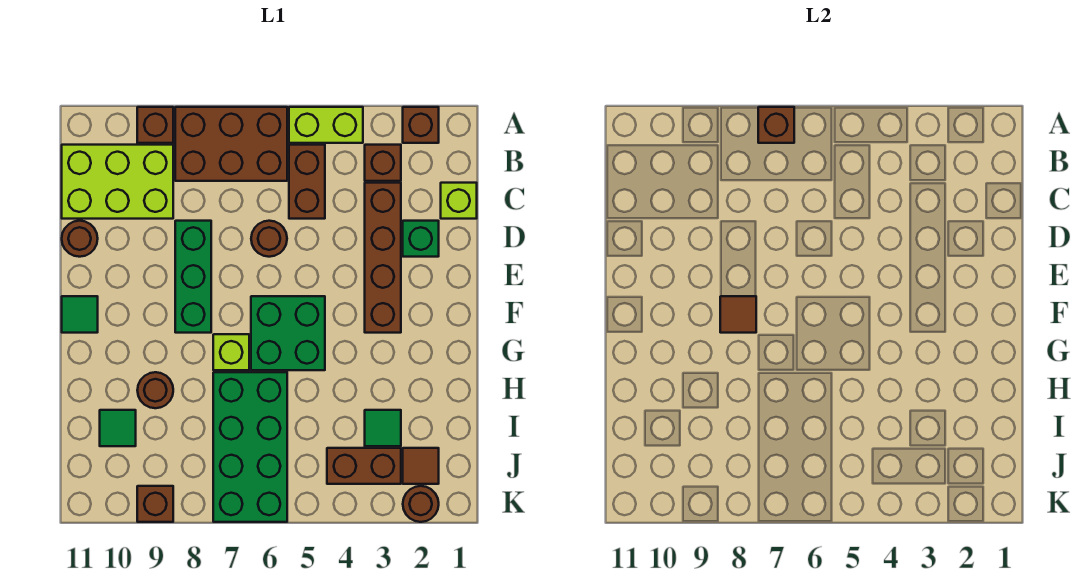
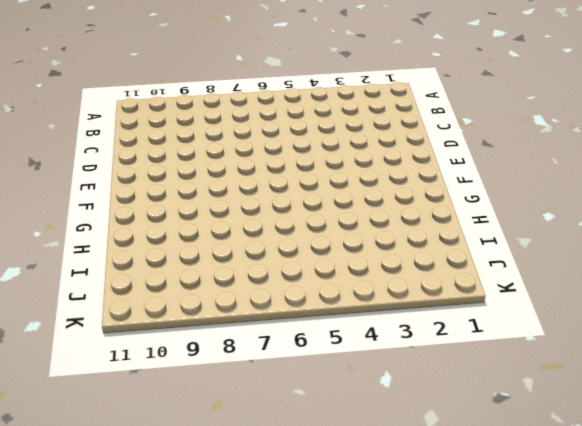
none -> brown 1x1 brick [403,107,439,143]
none -> lime 1x2 brick [289,107,363,143]
none -> brown 2x3 brick [175,107,287,181]

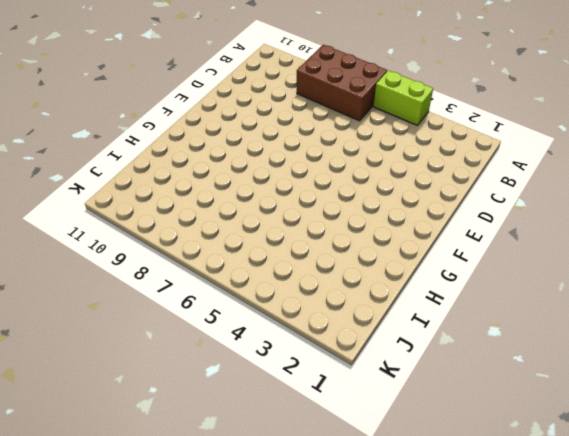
none -> brown 1x1 brick [403,107,439,143]
none -> brown 1x1 brick [137,107,173,143]
none -> brown 1x1 brick [365,145,401,181]

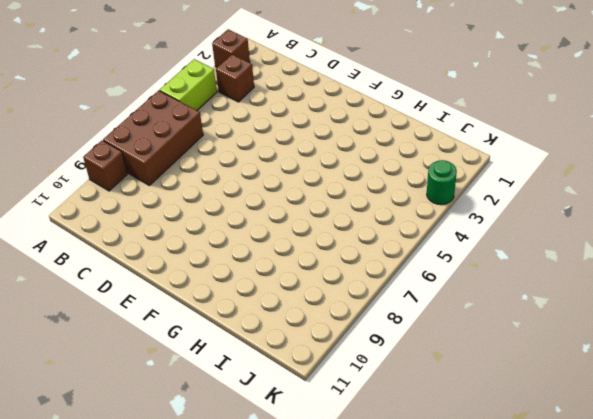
green 1x1 round brick [427,160,457,205] -> none
none -> brown 1x2 brick [289,145,325,219]
none -> lime 2x3 brick [62,145,173,219]
none -> lime 1x1 brick [441,183,477,219]

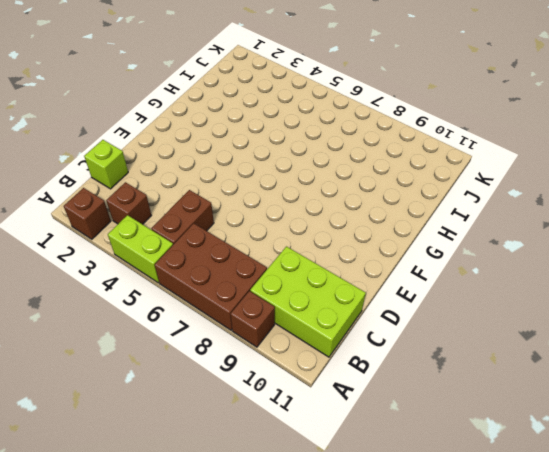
none -> brown 1x4 brick [365,183,401,333]
none -> green 1x1 brick [403,221,439,257]
none -> brown 1x1 round brick [251,221,287,257]

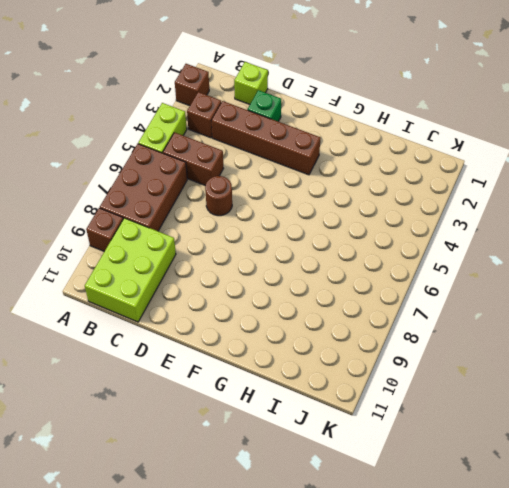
none -> green 1x3 brick [175,221,211,333]
none -> brown 1x1 round brick [62,221,98,257]
none -> green 2x2 brick [251,296,325,370]

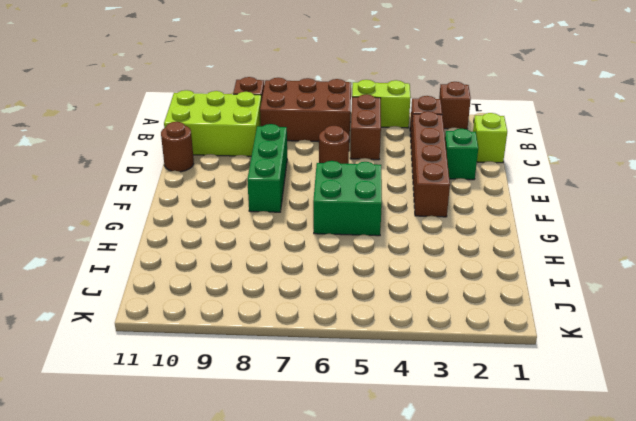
none -> green 1x1 tile [62,296,98,333]
none -> lime 1x1 brick [213,334,249,370]
none -> green 2x4 brick [213,372,287,522]

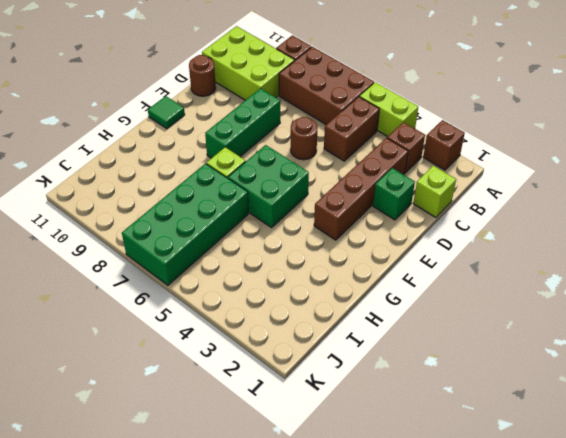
none -> brown 1x1 round brick [137,372,173,408]
none -> green 1x1 tile [365,410,401,446]
none -> green 1x1 tile [100,410,136,446]

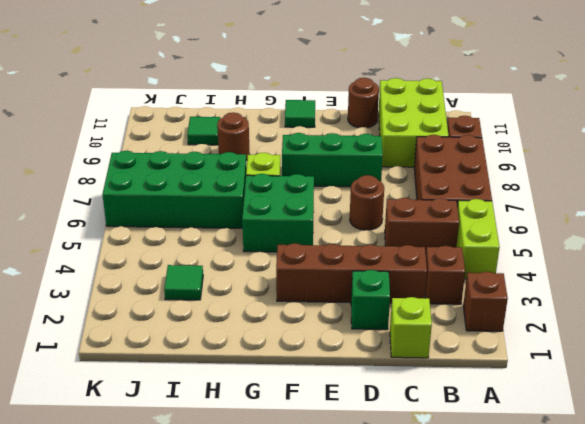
none -> brown 1x1 tile [403,448,439,484]
none -> brown 1x2 brick [327,448,401,484]
none -> brown 1x1 round brick [403,486,439,522]

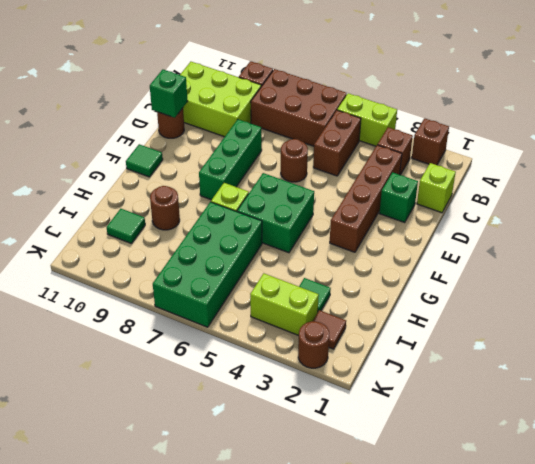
green 1x1 brick [150,70,188,118] -> none
lime 1x2 brick [250,273,319,336] -> brown 1x2 brick [327,448,401,484]
none -> brown 1x1 brick [137,486,173,522]
none -> brown 1x1 brick [758,107,794,143]
none -> brown 1x1 tile [720,296,756,333]

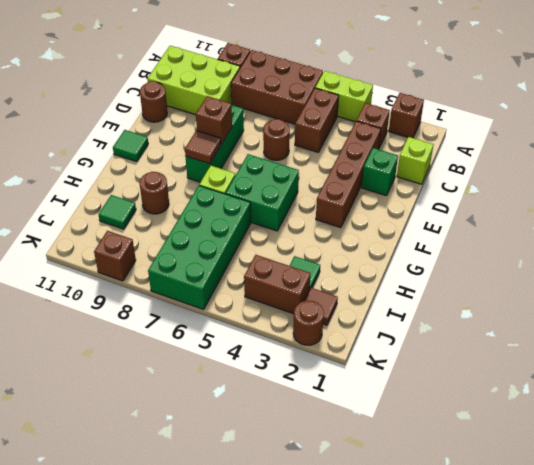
brown 1x1 brick [196,96,232,144] -> brown 1x1 brick moved to [758,107,794,143]

